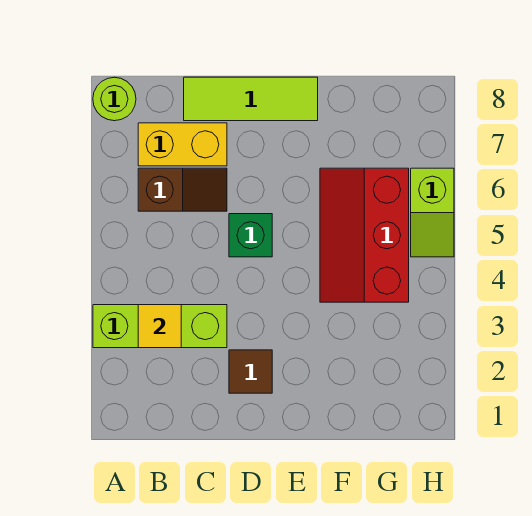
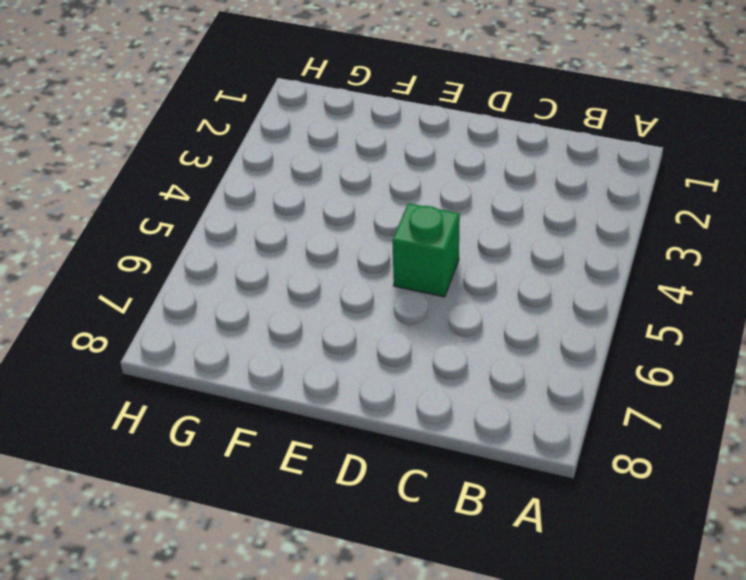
none -> lime 1x3 brick [93,305,227,348]
none -> lime 1x1 round brick [93,77,136,121]

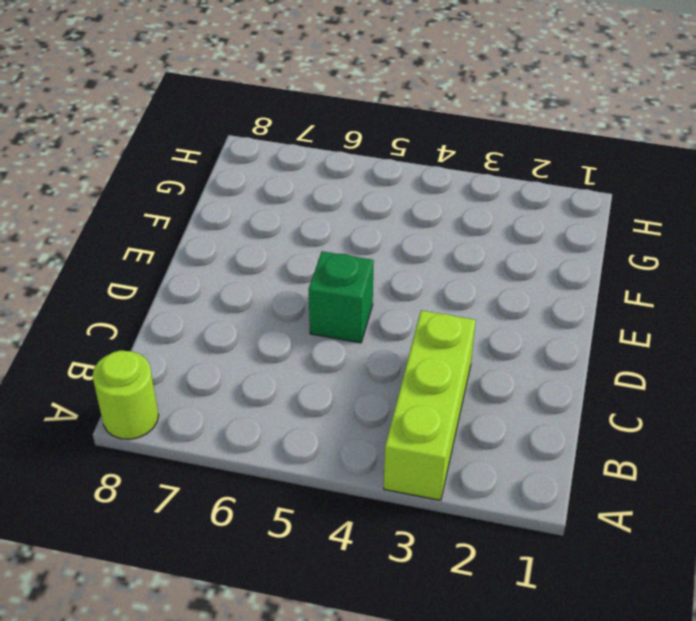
none -> brown 1x2 slope [138,168,227,211]
none -> yellow 1x2 brick [138,123,227,166]

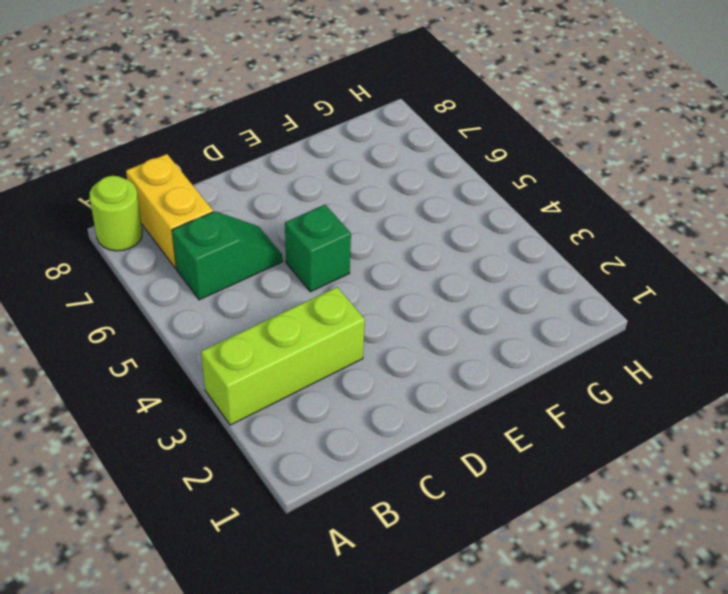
green 1x2 slope [172,211,283,300] -> brown 1x2 slope [138,168,227,211]
yellow 1x2 brick [126,154,213,269] -> yellow 1x2 brick turned to [138,123,227,166]
none -> lime 1x3 tile [184,77,318,121]
none -> brown 1x1 tile [229,350,272,393]

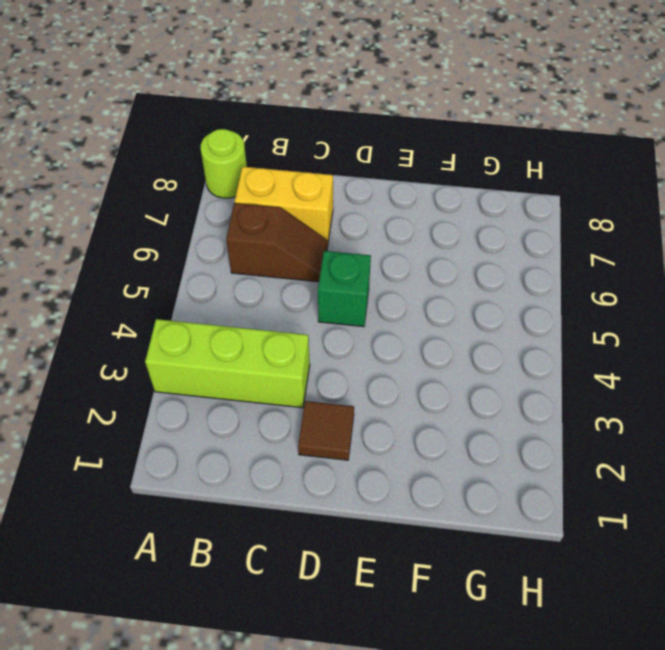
none -> lime 1x3 tile [184,77,318,121]
none -> red 2x3 slope [320,168,409,302]

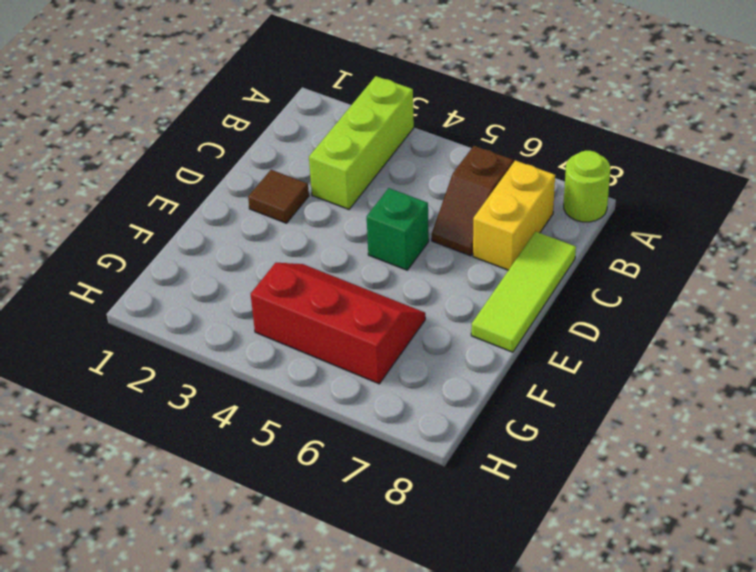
none -> lime 1x2 slope [411,168,454,257]
none -> yellow 1x1 tile [138,305,181,348]

